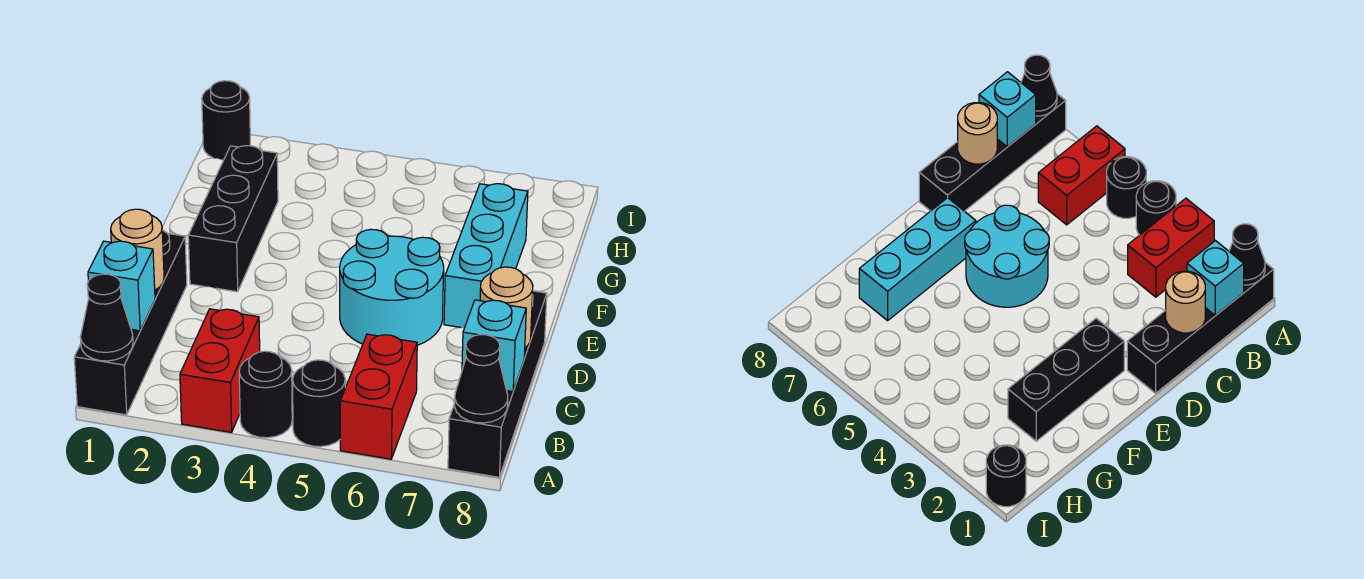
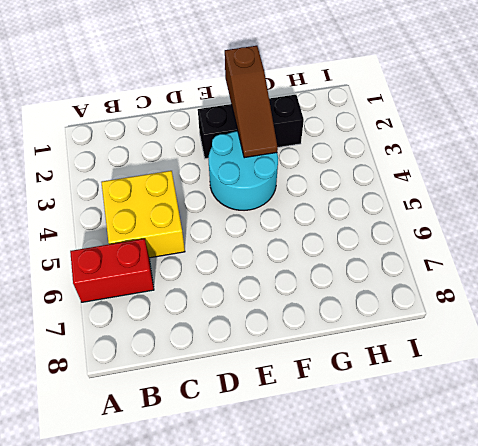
yellow 2x2 brick [101,171,185,258] -> none
cyan 2x2 round brick [208,131,278,210] -> cyan 2x2 round brick moved to [340,229,444,345]
brown 1x3 slope [225,46,278,158] -> none
none -> black 1x4 brick [74,230,187,415]
none -> red 1x2 brick [180,309,260,432]
none -> black 1x1 round brick [239,351,292,438]

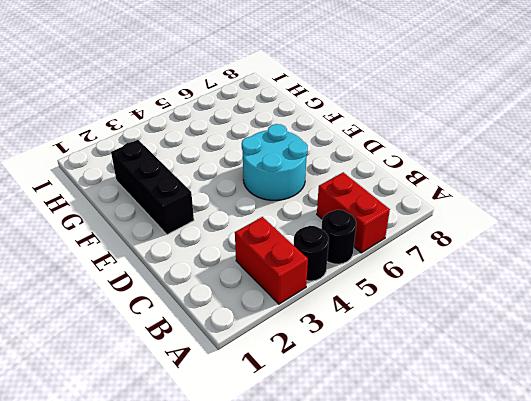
none -> black 1x4 brick [74,230,187,415]
none -> black 1x4 brick [448,291,547,477]
none -> cyan 1x3 brick [444,184,528,328]

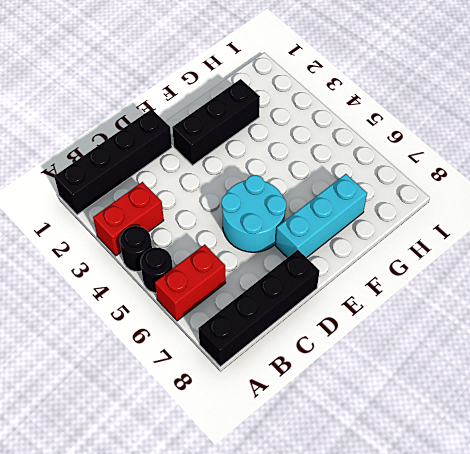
none -> black 1x1 round brick [202,81,250,160]
none -> black 1x1 cone [81,274,133,361]
none -> black 1x1 cone [454,335,508,423]

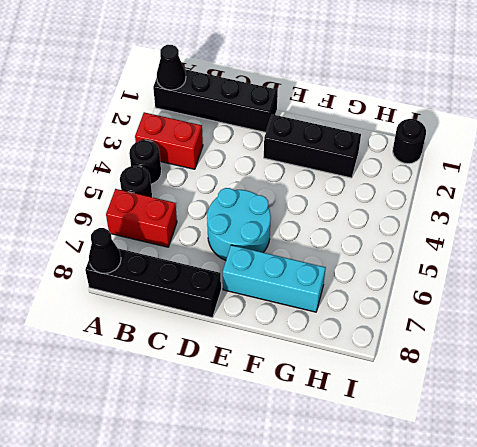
none -> cyan 1x1 brick [88,241,155,331]
none -> cyan 1x1 brick [462,300,526,392]
none -> tan 1x1 round brick [111,209,164,290]

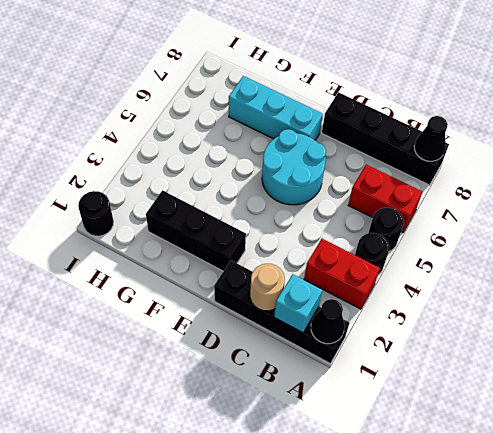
none -> cyan 1x1 brick [462,300,526,392]
none -> tan 1x1 round brick [480,267,533,347]

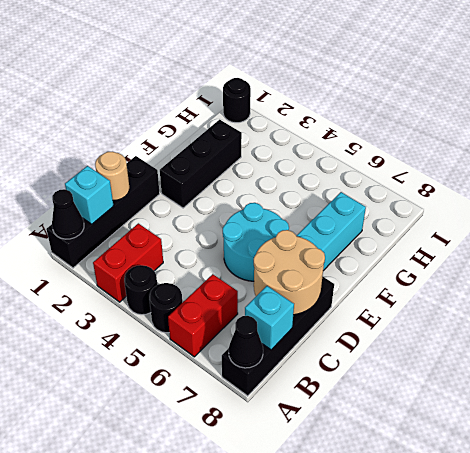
tan 2x2 round brick [254,230,325,315] -> tan 1x1 round brick [480,267,533,347]

